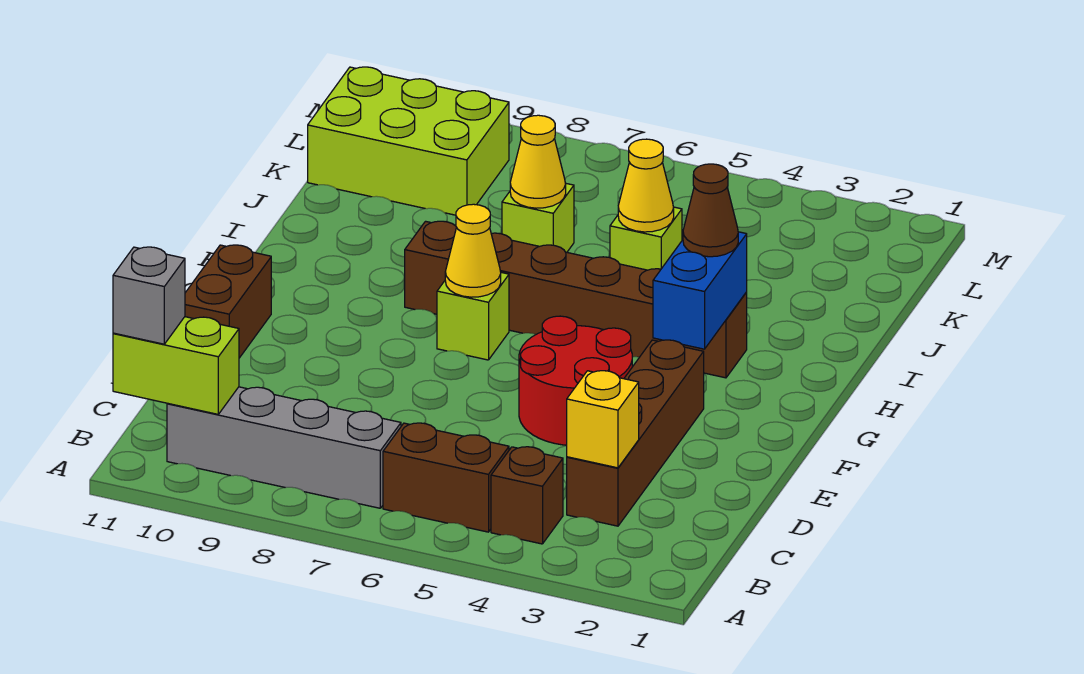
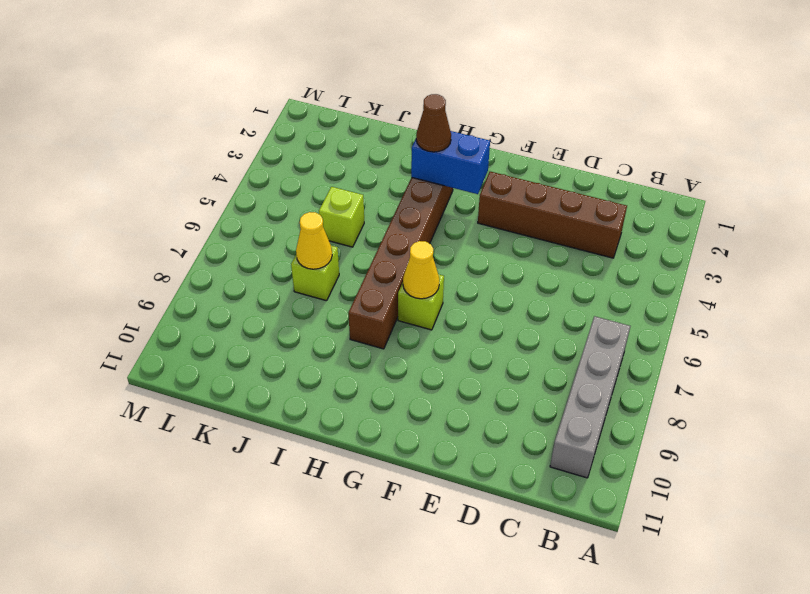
none -> brown 1x1 brick [491,447,563,544]
none -> brown 1x2 brick [383,423,509,532]
none -> red 2x2 round brick [519,316,632,445]

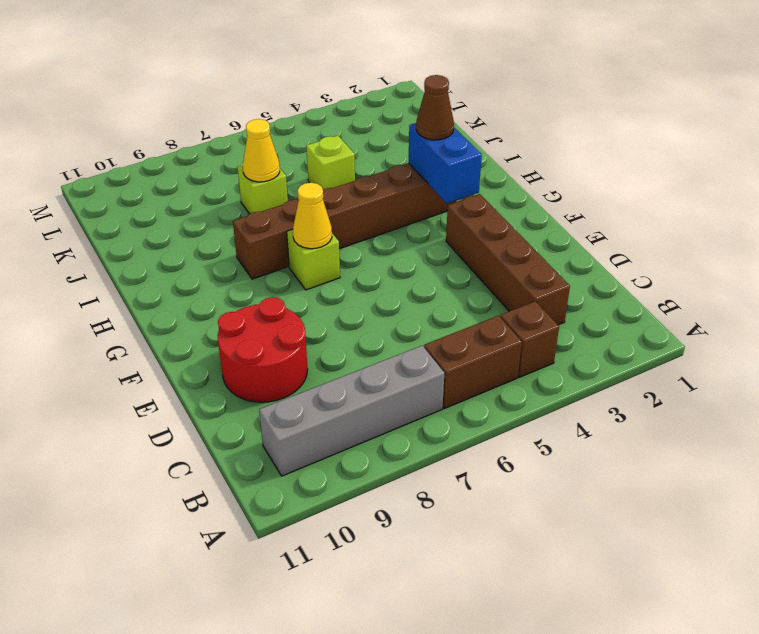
red 2x2 round brick [218,297,308,402] -> red 2x2 round brick moved to [519,316,632,445]
none -> brown 1x2 brick [185,245,271,358]
none -> lime 2x3 brick [308,67,509,215]
none -> lime 1x2 brick [113,317,239,414]

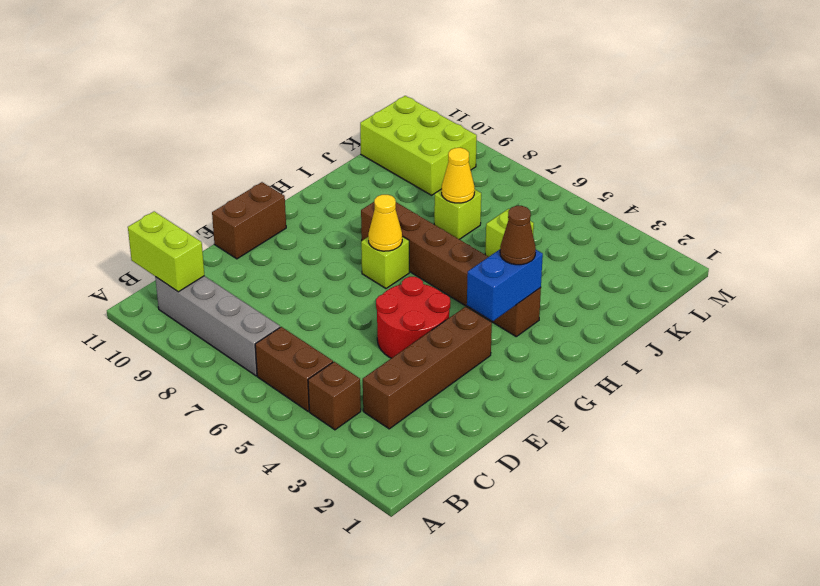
none -> yellow 1x1 brick [567,371,639,468]
none -> yellow 1x1 cone [618,139,674,232]
none -> grey 1x1 brick [113,247,185,344]

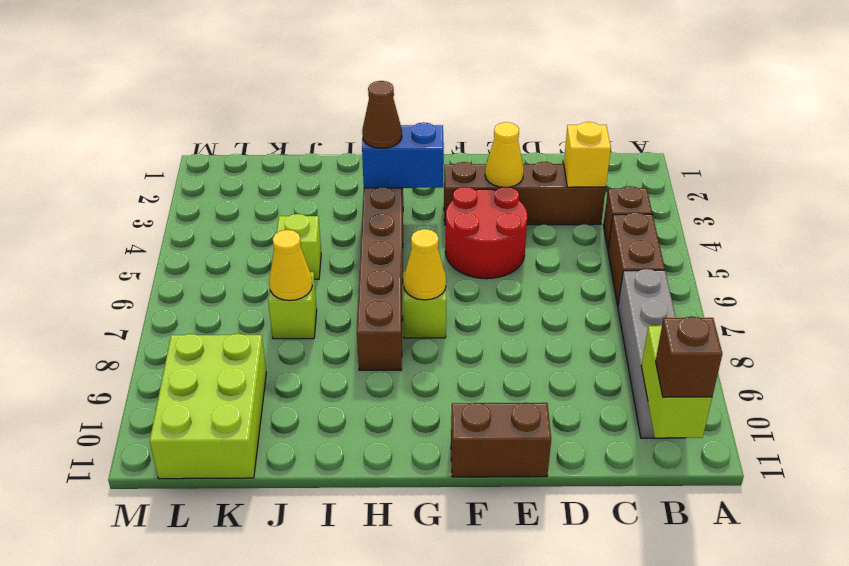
brown 1x1 brick [656,316,722,397] -> grey 1x1 brick [113,247,185,344]
yellow 1x1 cone [485,122,524,187] -> yellow 1x1 cone moved to [618,139,674,232]

